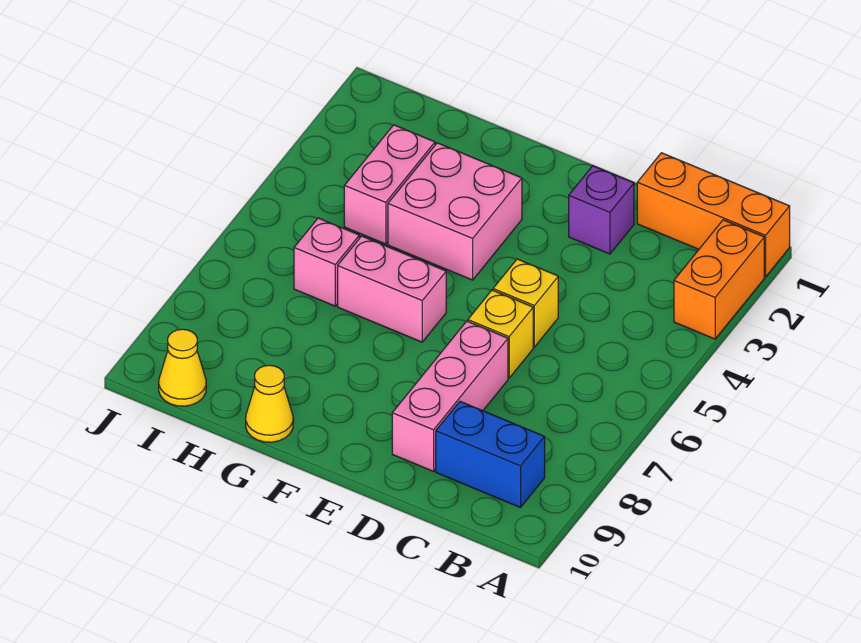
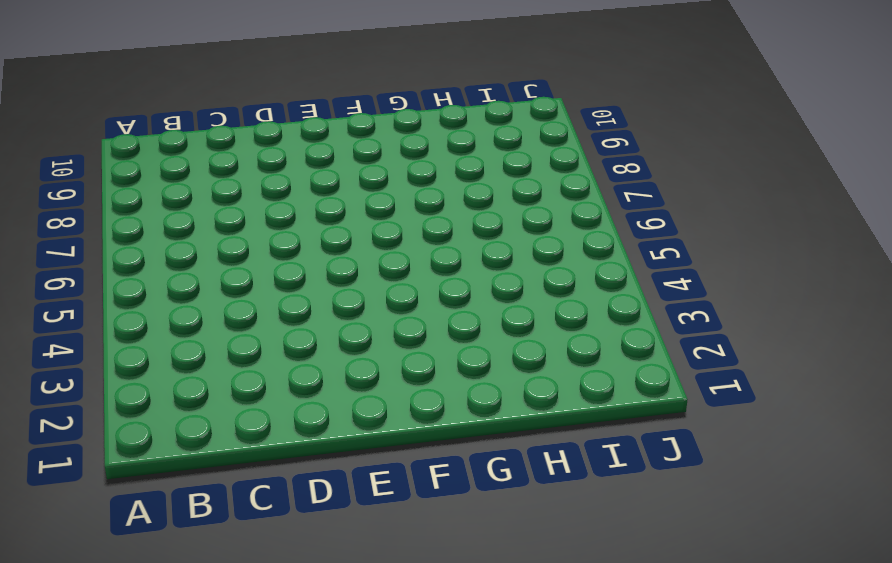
none -> orange 1x3 brick [637,153,790,277]
none -> orange 1x2 brick [674,220,764,339]
none -> blue 1x2 brick [436,402,545,507]

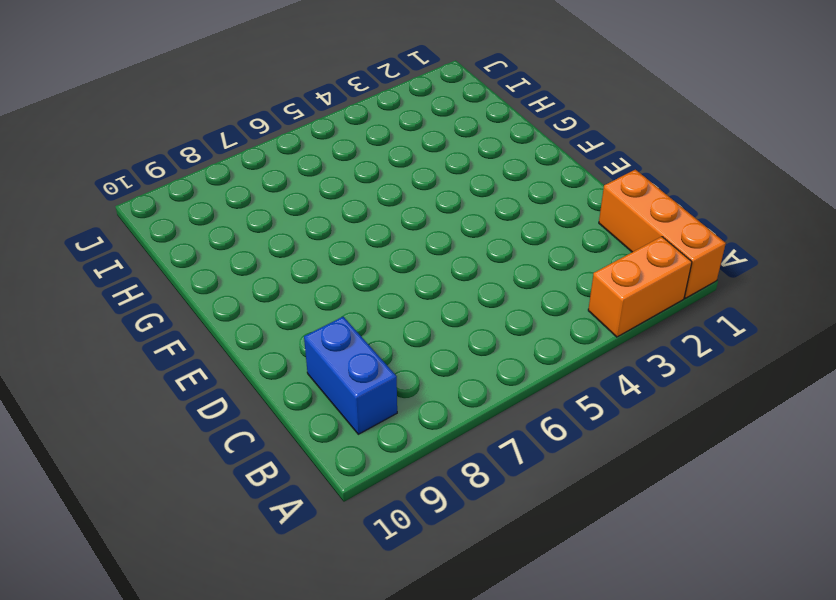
none -> purple 1x1 brick [569,166,634,254]
none -> yellow 1x1 brick [493,259,558,347]
none -> yellow 1x1 brick [468,290,533,378]

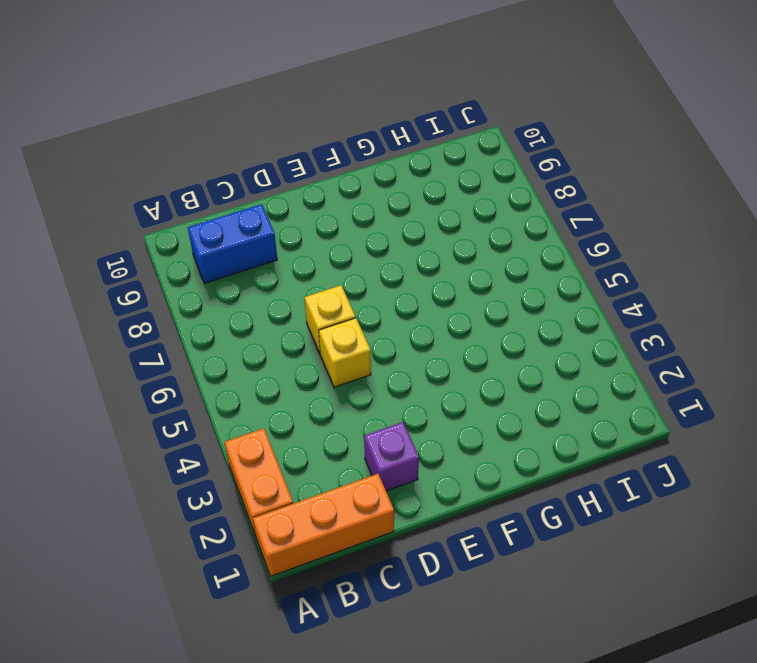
none -> pink 1x3 brick [392,321,508,471]
none -> pink 2x2 brick [388,143,522,280]
none -> pink 1x2 brick [338,236,446,342]

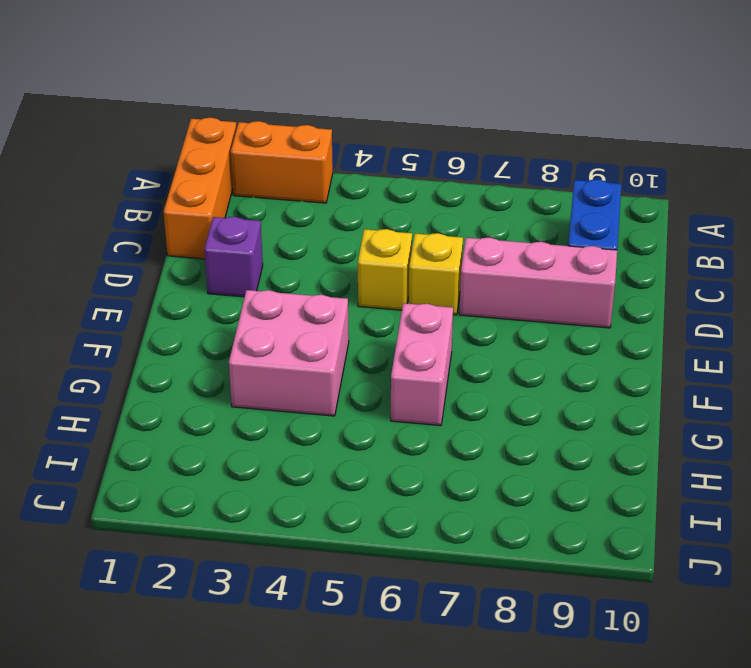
none -> yellow 1x1 cone [246,365,293,442]
none -> pink 1x2 brick [344,125,435,244]
none -> pink 1x1 brick [294,218,359,306]

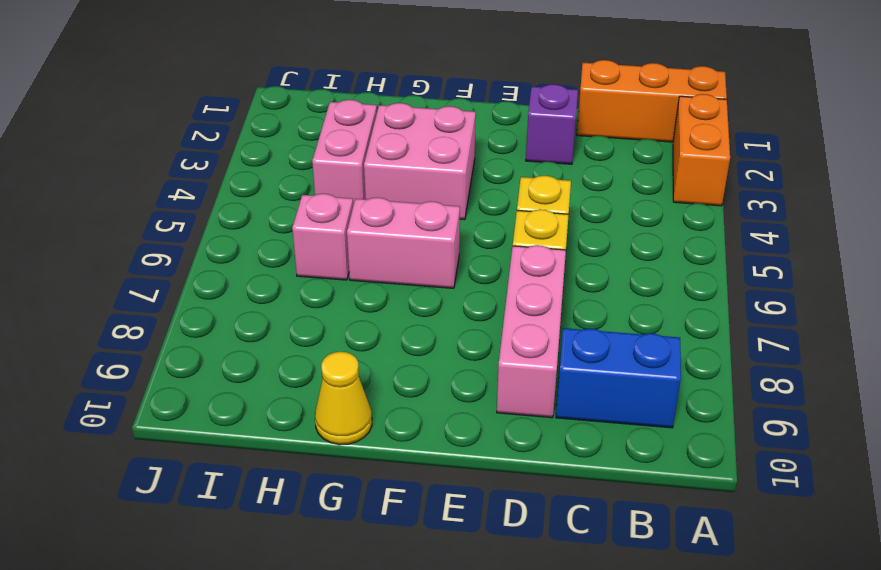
none -> yellow 1x1 cone [159,329,206,406]

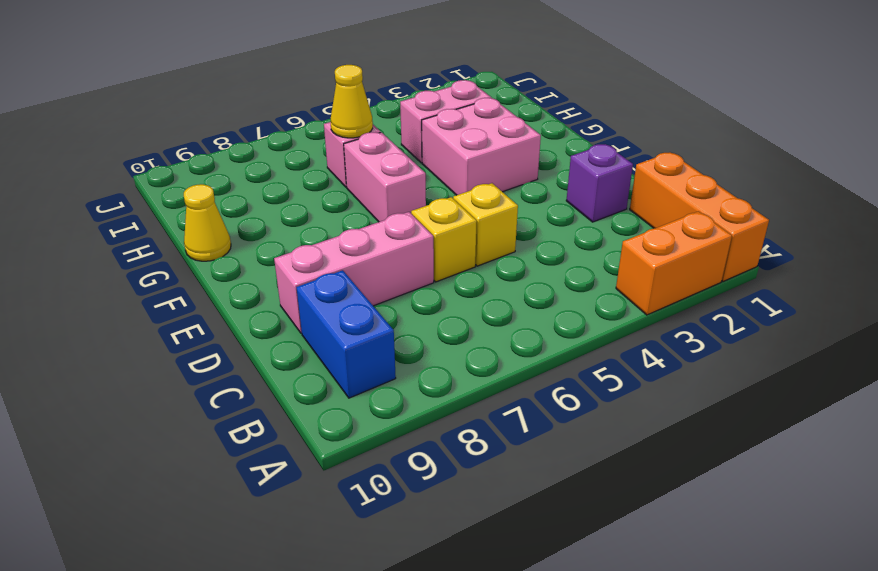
yellow 1x1 cone [330,65,373,138] -> yellow 1x1 cone moved to [159,329,206,406]

